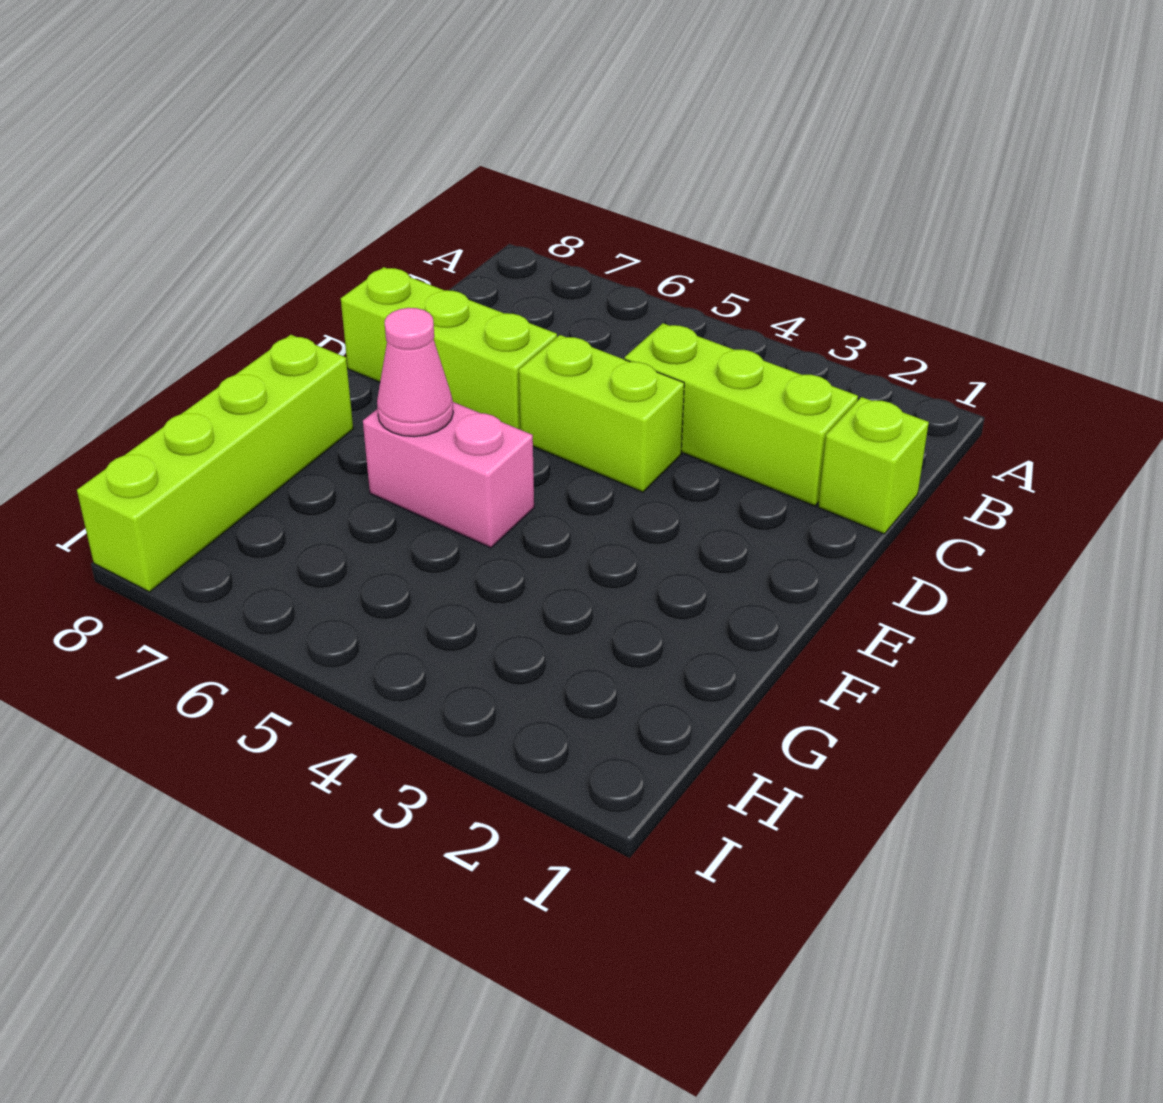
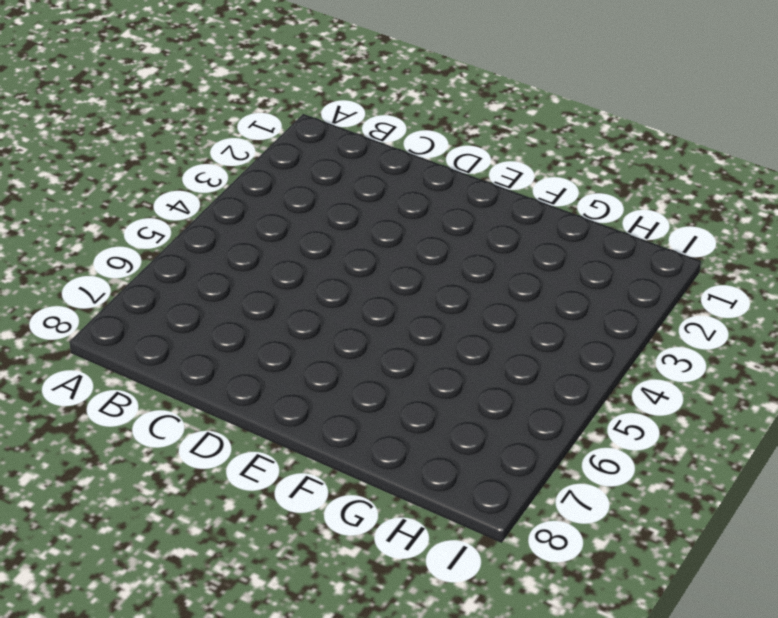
none -> lime 1x1 brick [818,397,929,534]
none -> lime 1x3 brick [625,323,858,506]

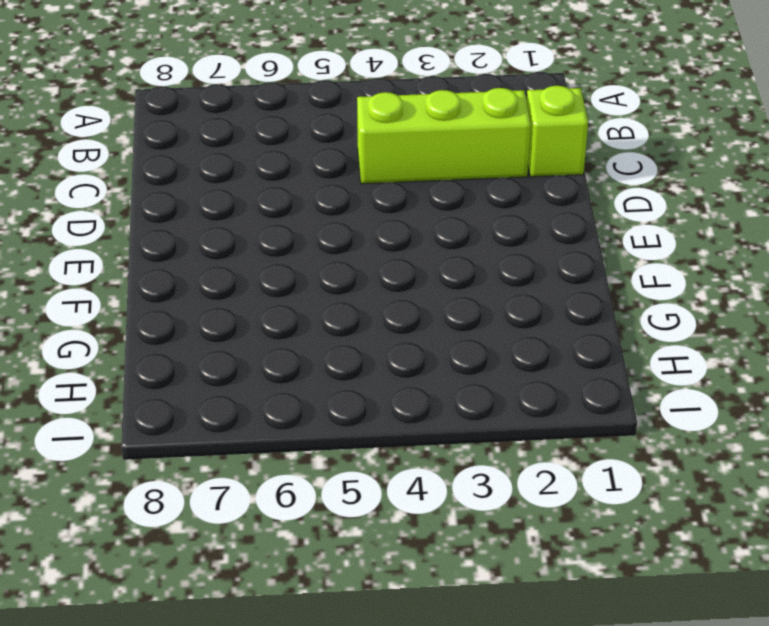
none -> lime 1x2 brick [519,335,684,492]
none -> lime 1x3 brick [341,267,557,430]

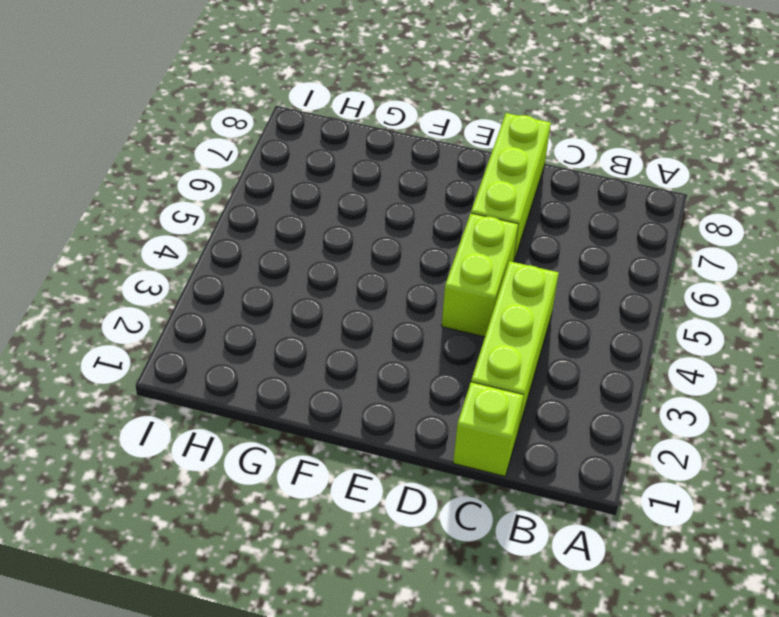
none -> pink 1x2 brick [363,402,534,548]
none -> lime 1x4 brick [77,335,353,592]

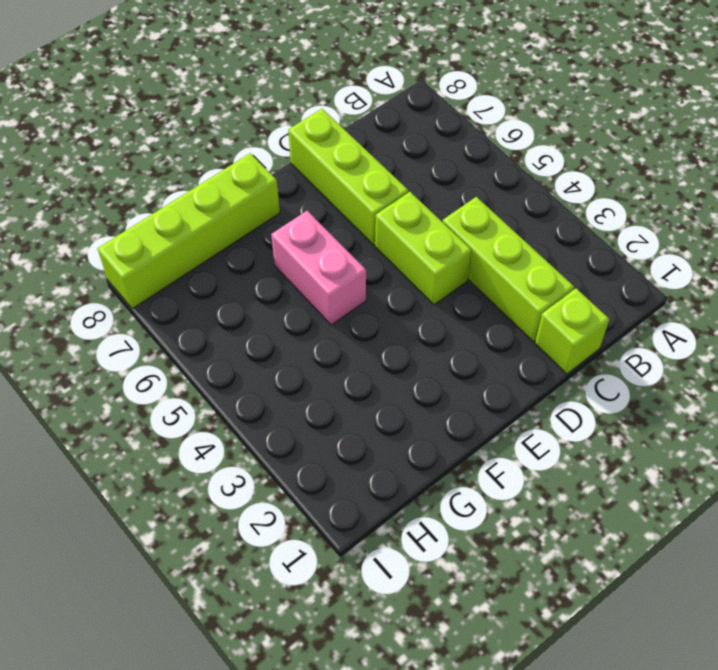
none -> pink 1x1 cone [377,308,453,437]

